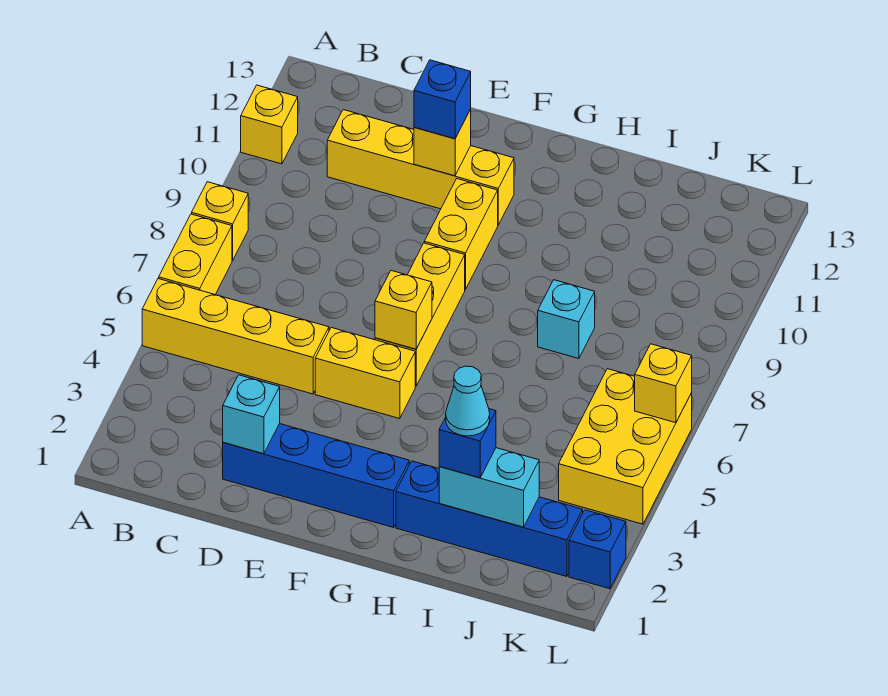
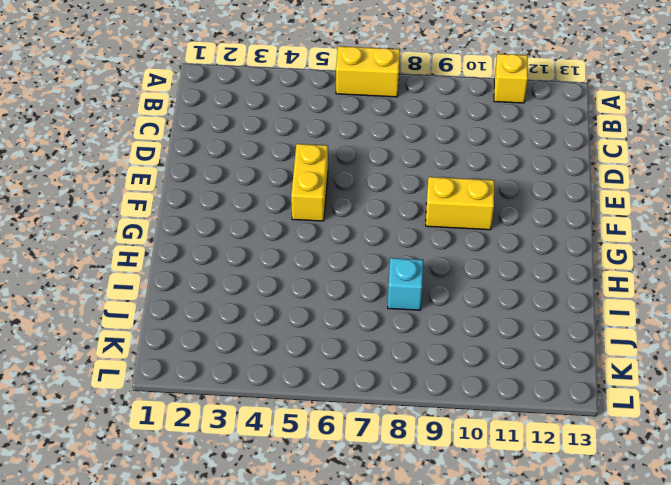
none -> yellow 1x4 brick [142,279,329,394]
none -> yellow 1x1 brick [192,182,248,261]
none -> yellow 1x4 brick [327,110,514,225]

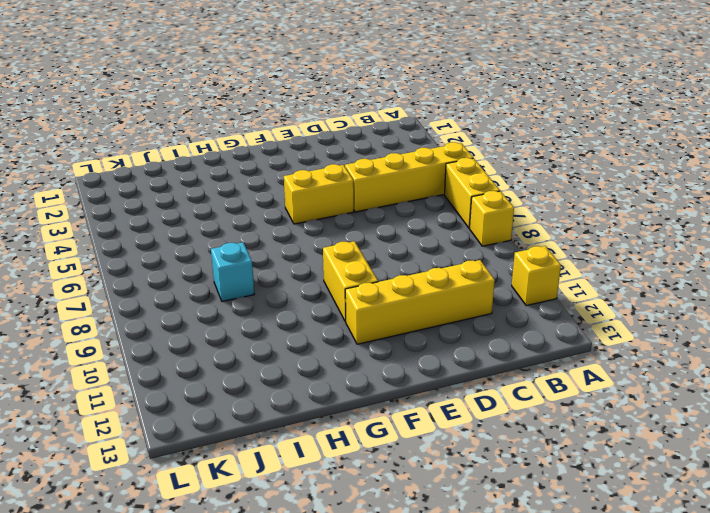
none -> blue 1x4 brick [223,424,409,527]
none -> yellow 1x3 brick [375,243,465,386]
none -> blue 1x4 brick [396,461,583,576]

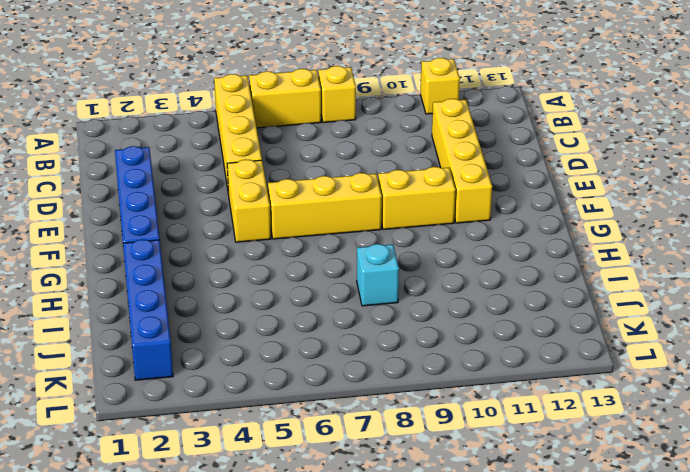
none -> yellow 2x3 brick [559,369,692,524]
none -> blue 1x1 brick [569,510,626,589]
none -> cyan 1x1 brick [223,375,280,454]

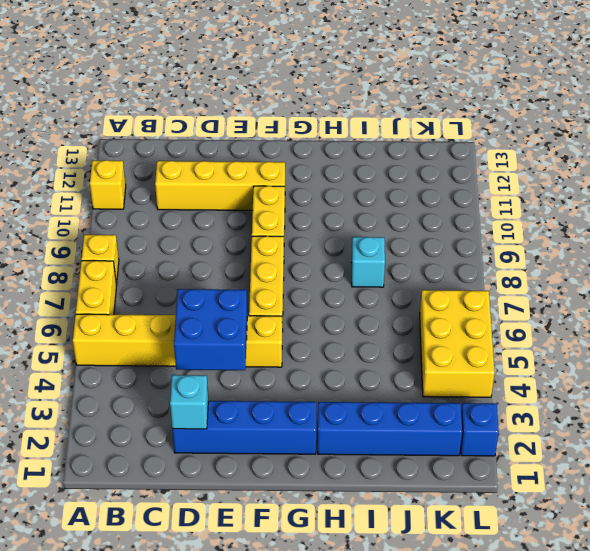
blue 2x2 brick [174,289,247,370] -> none
none -> yellow 1x1 brick [414,109,471,176]
none -> yellow 1x1 brick [375,271,432,349]
none -> cyan 1x2 brick [439,448,539,527]

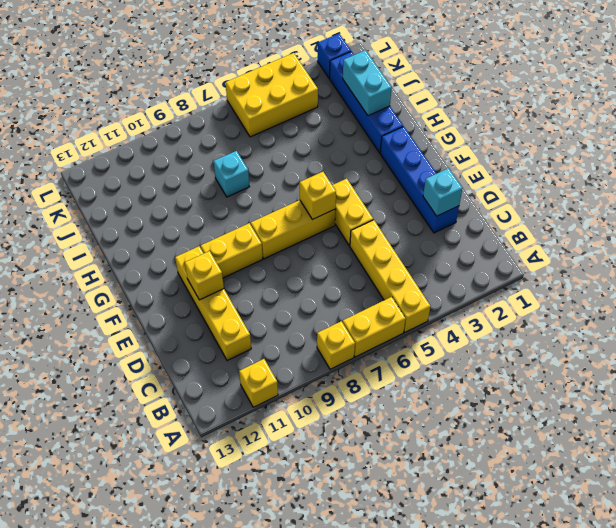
none -> yellow 1x1 brick [635,344,692,423]
none -> blue 1x1 brick [414,60,471,139]
none -> blue 1x1 brick [439,409,496,478]

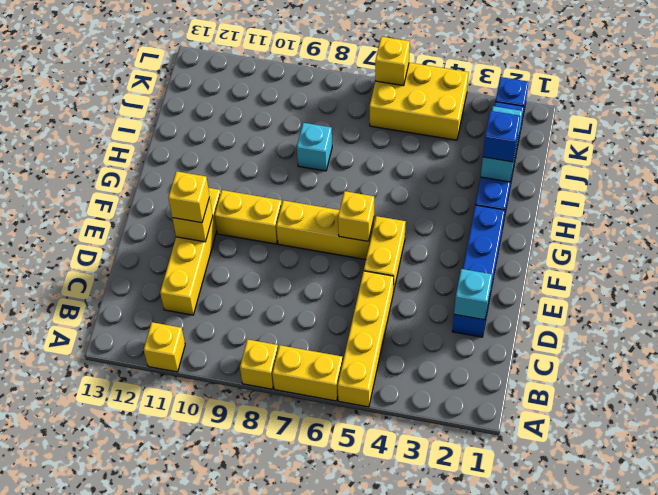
yellow 1x1 brick [168,171,210,223] -> blue 1x1 brick [414,60,471,139]
none -> cyan 1x1 cone [446,366,490,436]

